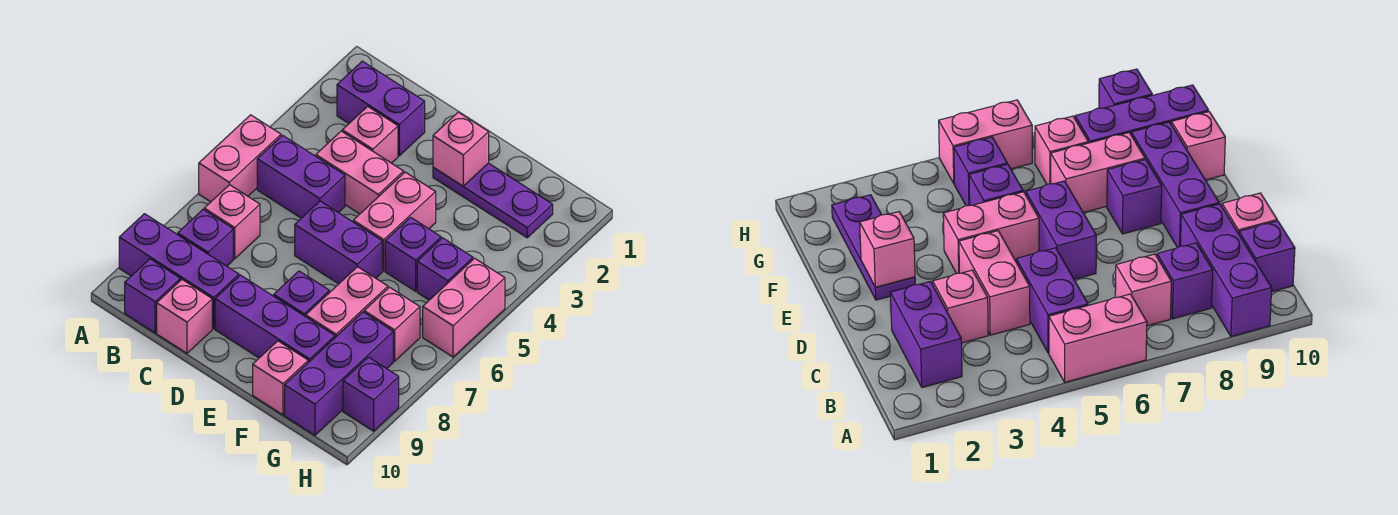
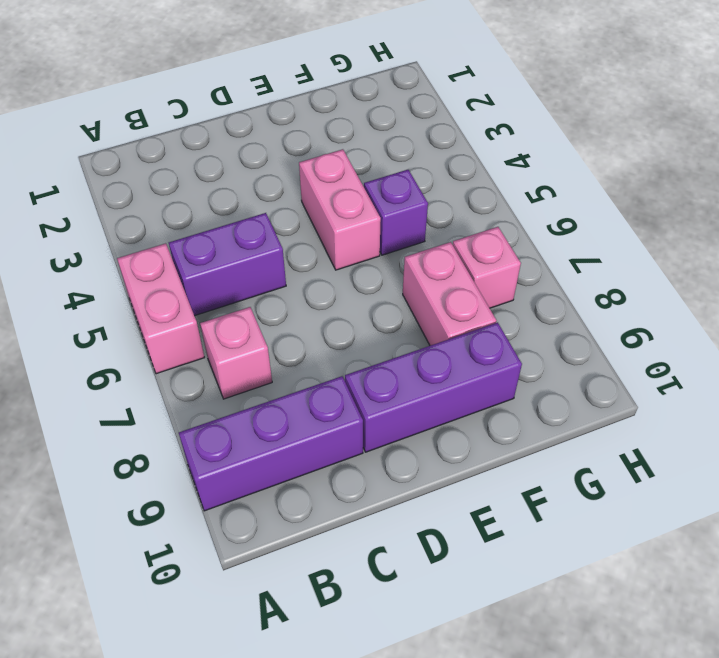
none -> purple 1x2 brick [337,61,425,156]
none -> purple 1x1 brick [178,210,233,266]
none -> purple 1x1 brick [125,259,180,333]

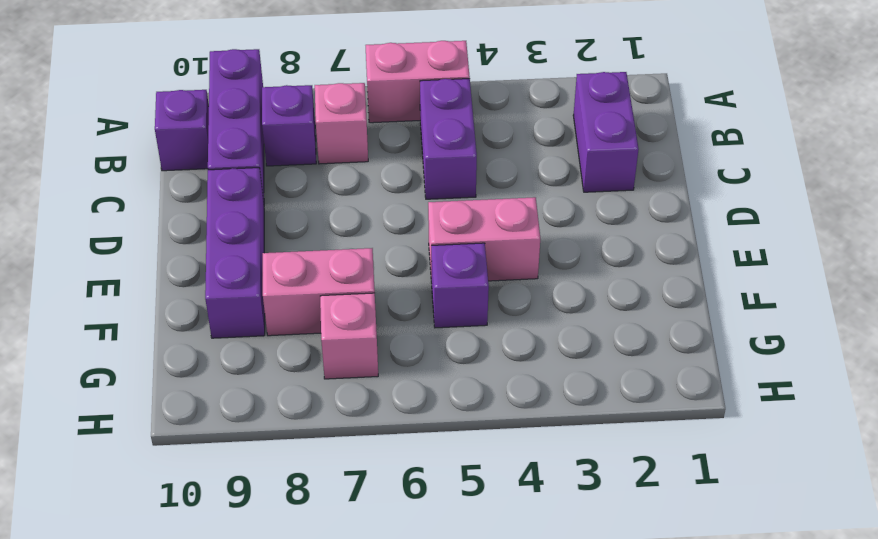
none -> pink 1x1 brick [342,106,398,163]
none -> pink 1x2 brick [316,131,404,214]
none -> pink 1x1 brick [157,280,212,353]

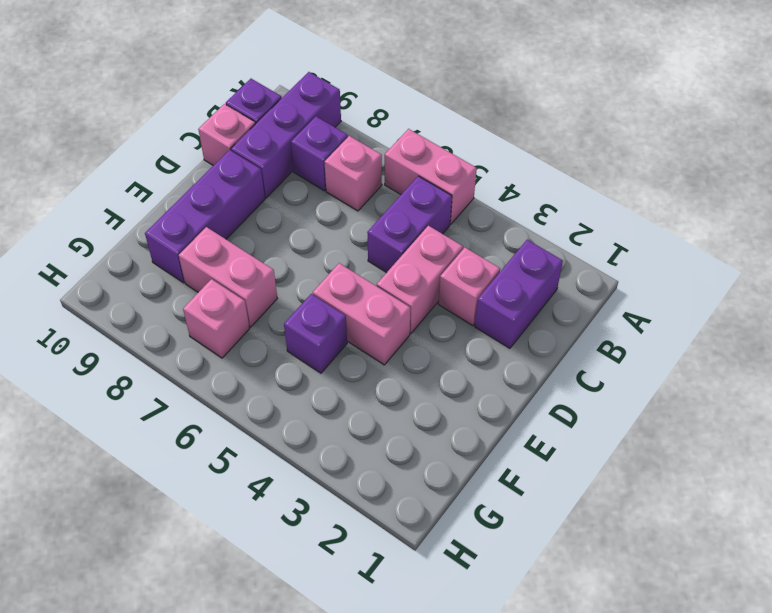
none -> purple 1x2 brick [295,201,382,284]
none -> purple 1x3 plate [433,163,553,238]
none -> purple 1x1 brick [274,271,329,317]

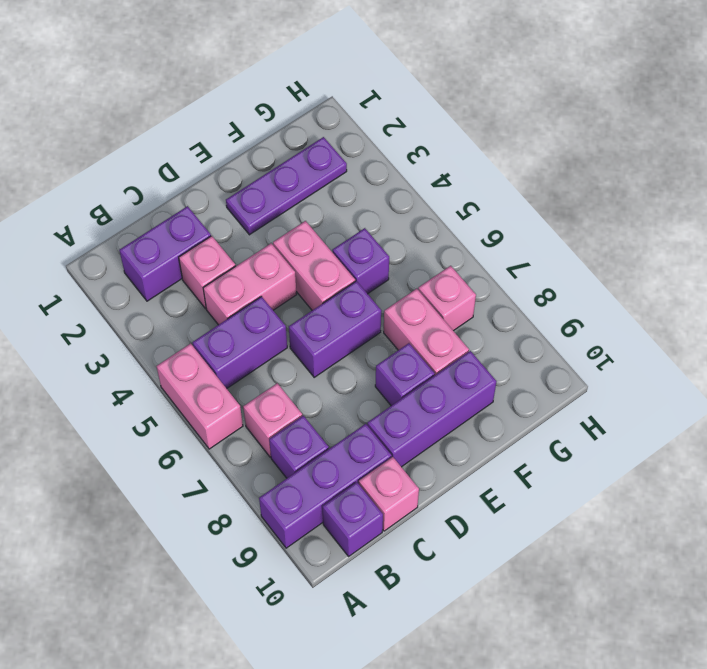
none -> pink 1x1 brick [253,341,308,415]
none -> purple 1x1 brick [417,238,473,300]
none -> purple 1x3 brick [285,312,393,435]

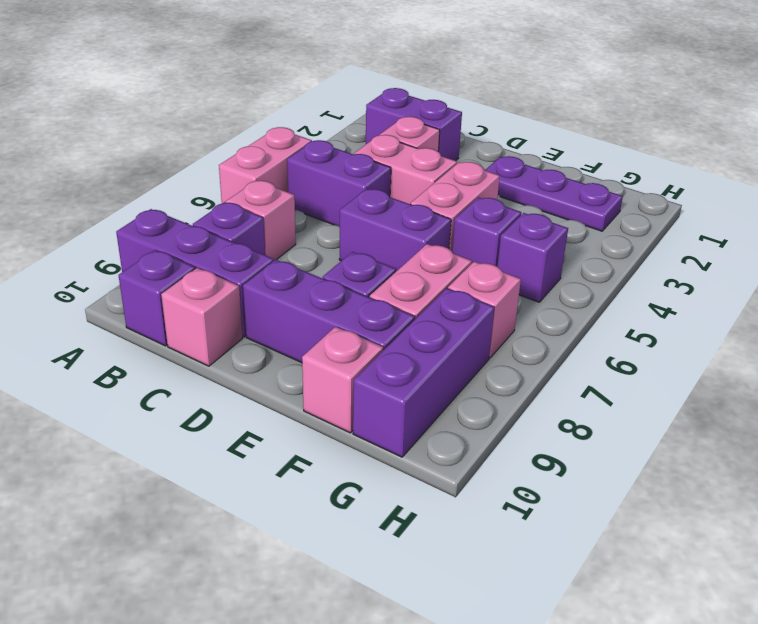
none -> pink 1x2 brick [423,258,505,357]
none -> purple 1x1 brick [343,357,399,431]
none -> pink 1x1 brick [433,112,489,186]

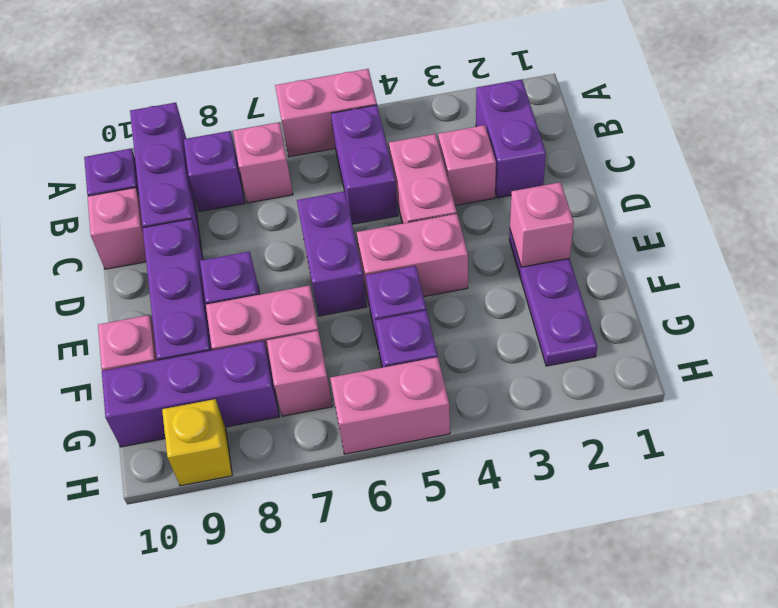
yellow 1x1 brick [162,399,232,486] -> purple 1x1 brick [343,357,399,431]

